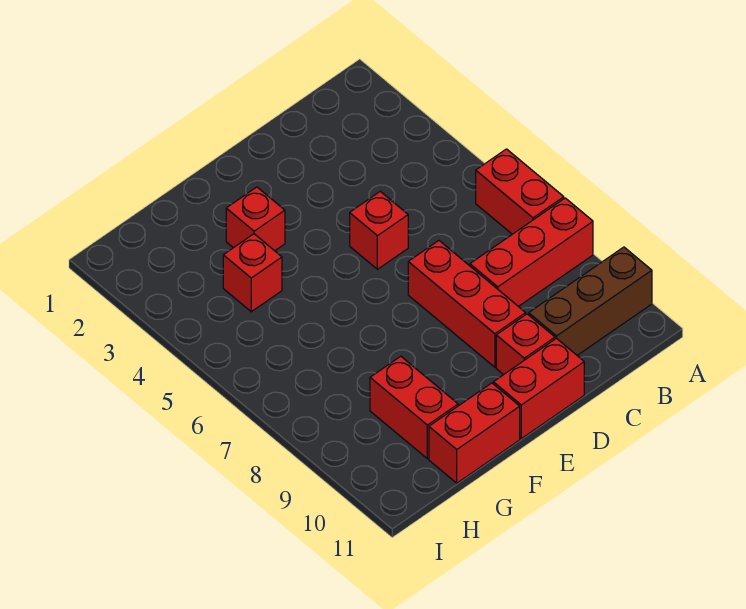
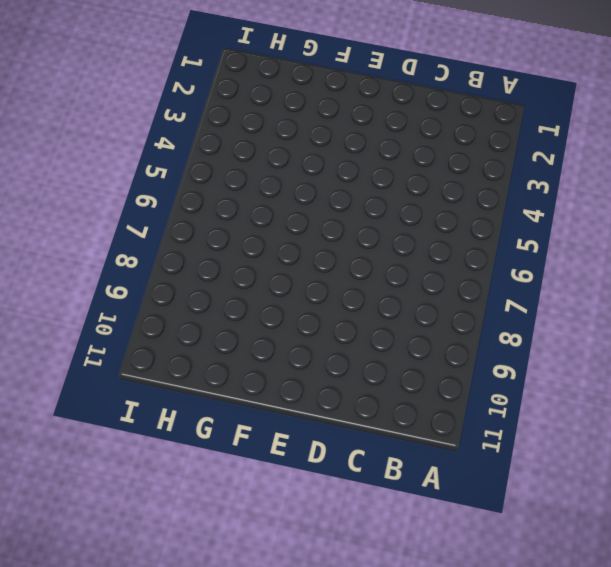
none -> red 1x2 brick [476,149,564,234]
none -> red 1x3 brick [470,198,593,307]

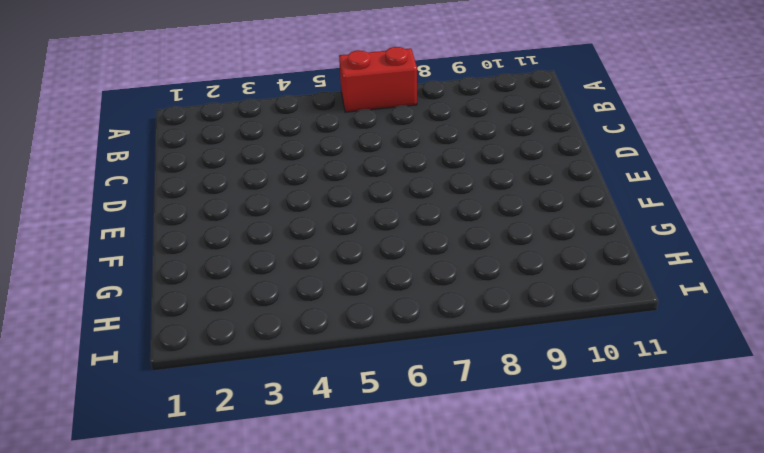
none -> red 1x3 brick [470,198,593,307]
none -> brown 1x3 brick [529,247,652,355]

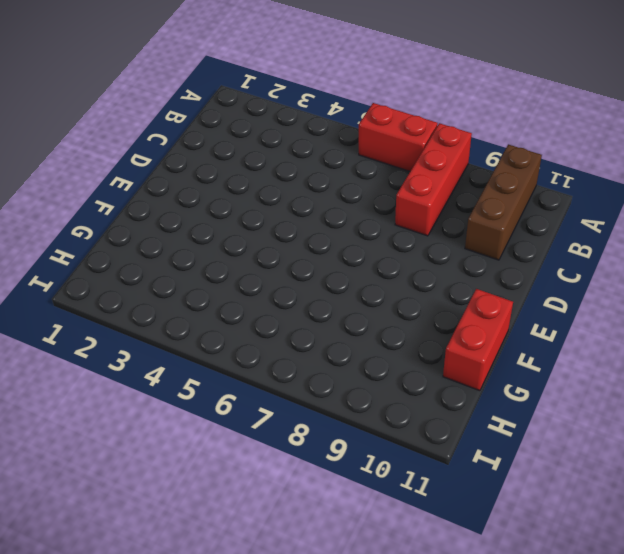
none -> red 1x1 brick [350,191,408,269]
none -> red 1x3 brick [408,241,526,367]

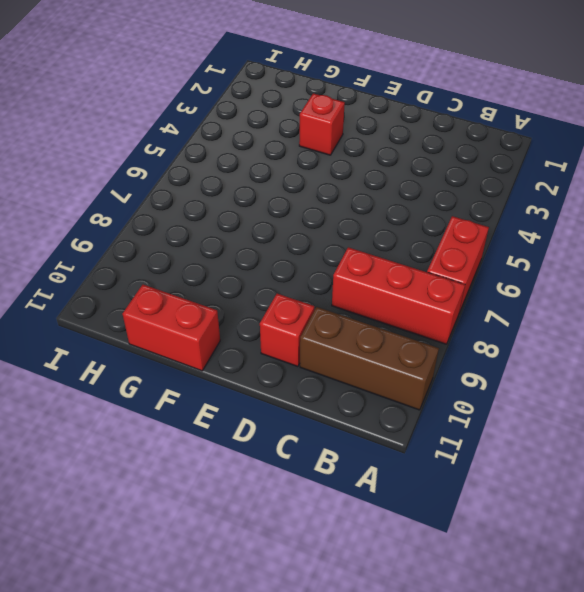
none -> red 1x1 brick [350,191,408,269]
none -> red 1x3 brick [408,241,526,367]

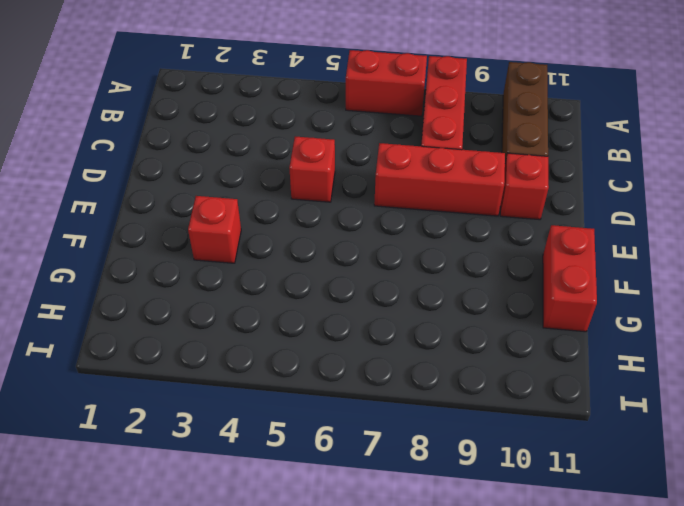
none -> red 1x2 brick [493,338,584,439]
none -> red 1x1 brick [223,234,282,312]

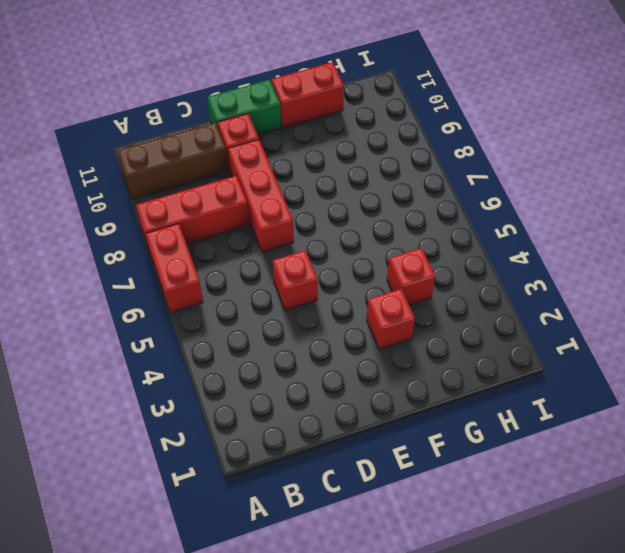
green 1x2 brick [207,80,281,135] -> red 1x2 brick [493,338,584,439]
none -> red 1x2 brick [370,356,458,459]

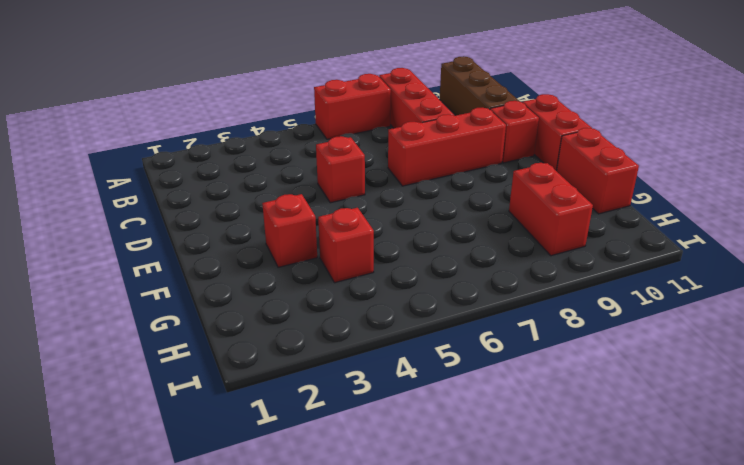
red 1x2 brick [509,163,593,256] -> red 1x2 brick turned to [370,356,458,459]

